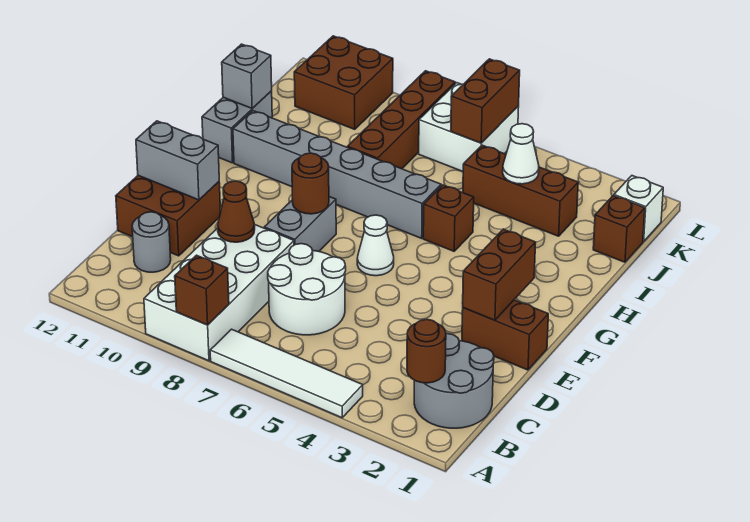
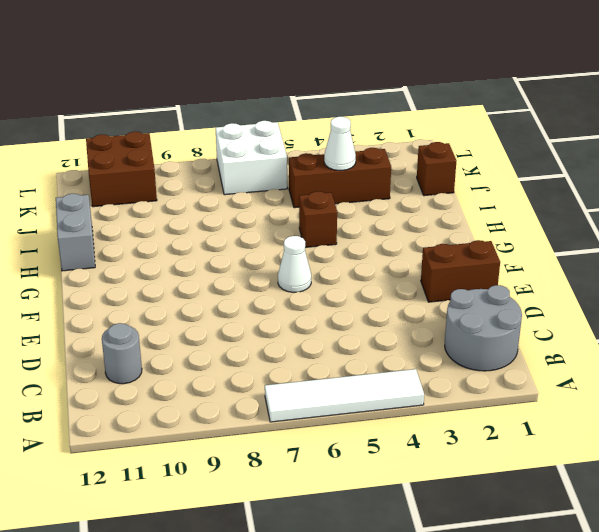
none -> white 2x4 brick [144,224,294,361]
none -> white 2x2 round brick [268,244,346,335]
none -> brown 2x2 brick [116,175,221,256]

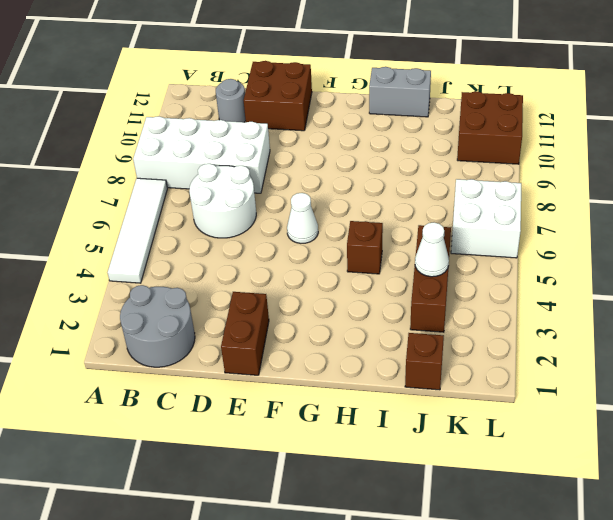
none -> grey 1x2 brick [264,197,336,251]
none -> grey 1x6 brick [233,111,441,238]
none -> brown 1x4 brick [347,71,455,169]

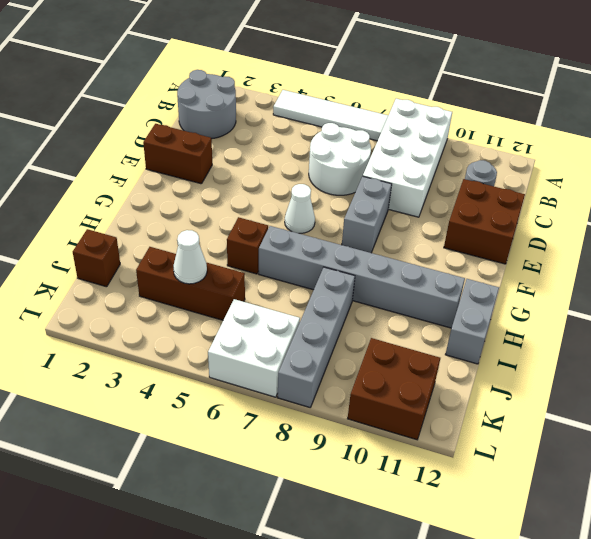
grey 1x4 brick [278,267,355,407] -> brown 1x4 brick [347,71,455,169]
none -> white 1x1 brick [614,176,663,242]
none -> brown 1x1 brick [175,255,229,325]
none -> brown 1x1 round brick [407,319,446,383]

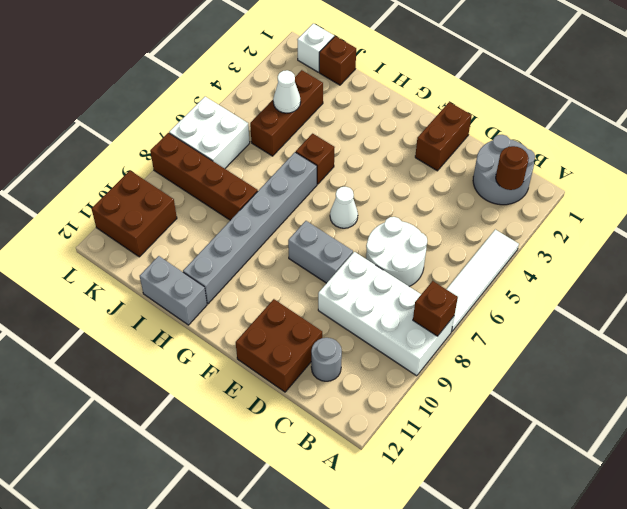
none -> brown 1x1 cone [218,181,255,242]
none -> brown 1x2 brick [463,229,536,320]
none -> grey 1x2 brick [136,121,219,200]

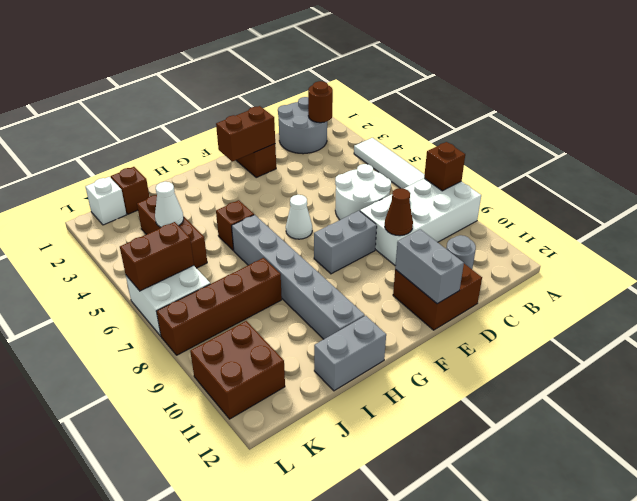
none -> brown 1x1 round brick [292,153,329,214]
none -> grey 1x1 brick [222,44,272,108]

